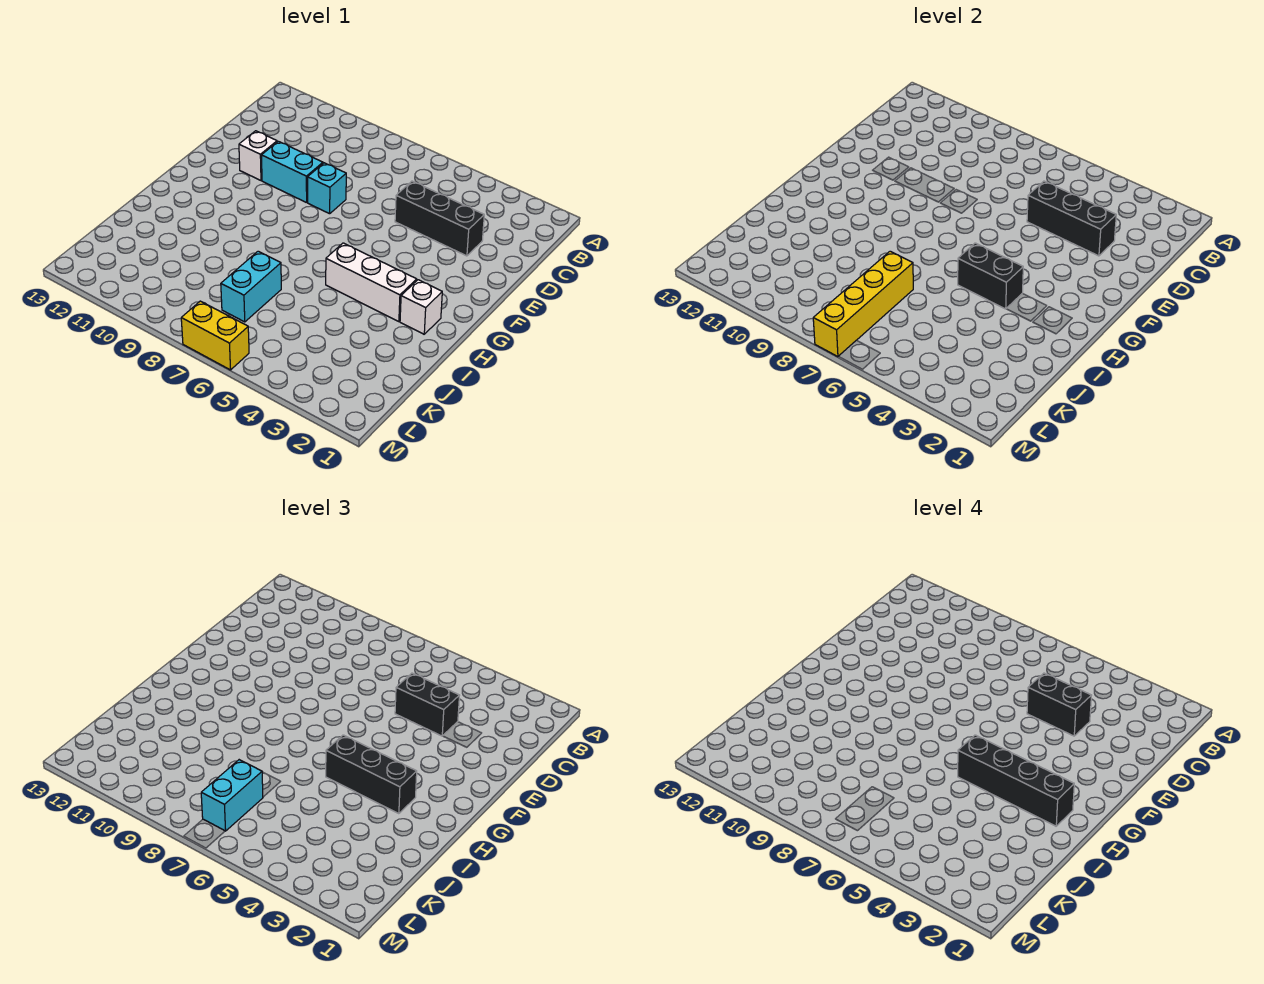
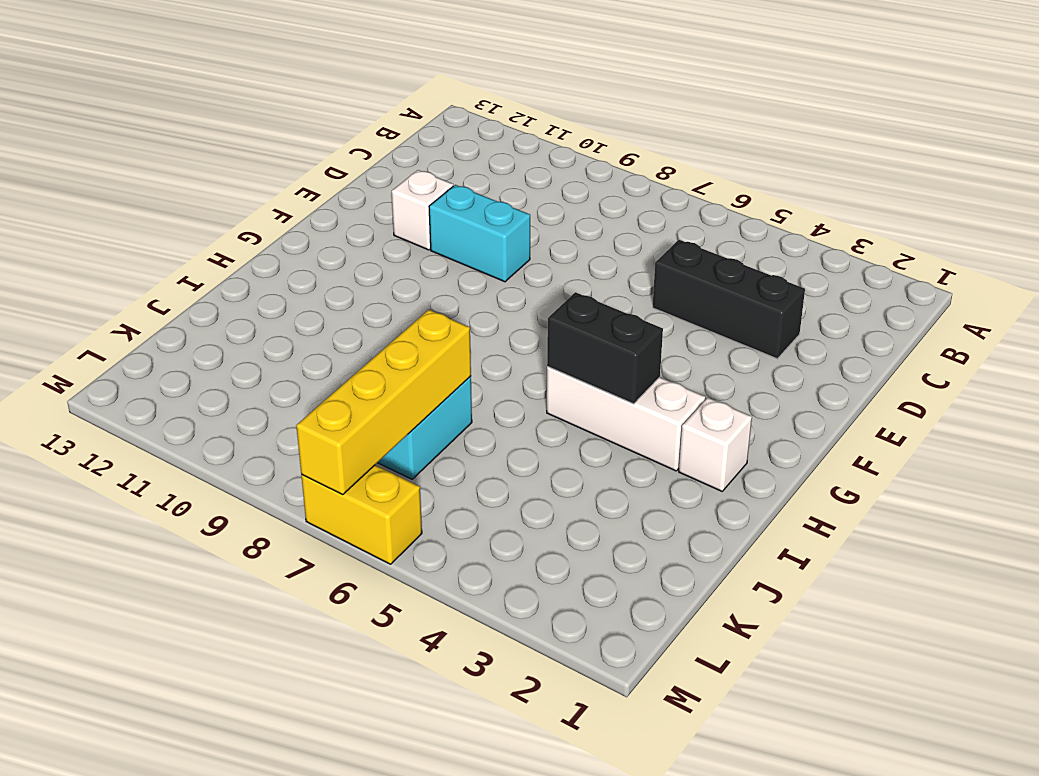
none -> cyan 1x1 brick [308,163,346,214]
none -> black 1x3 brick [1027,181,1116,256]
none -> black 1x2 brick [395,673,460,736]

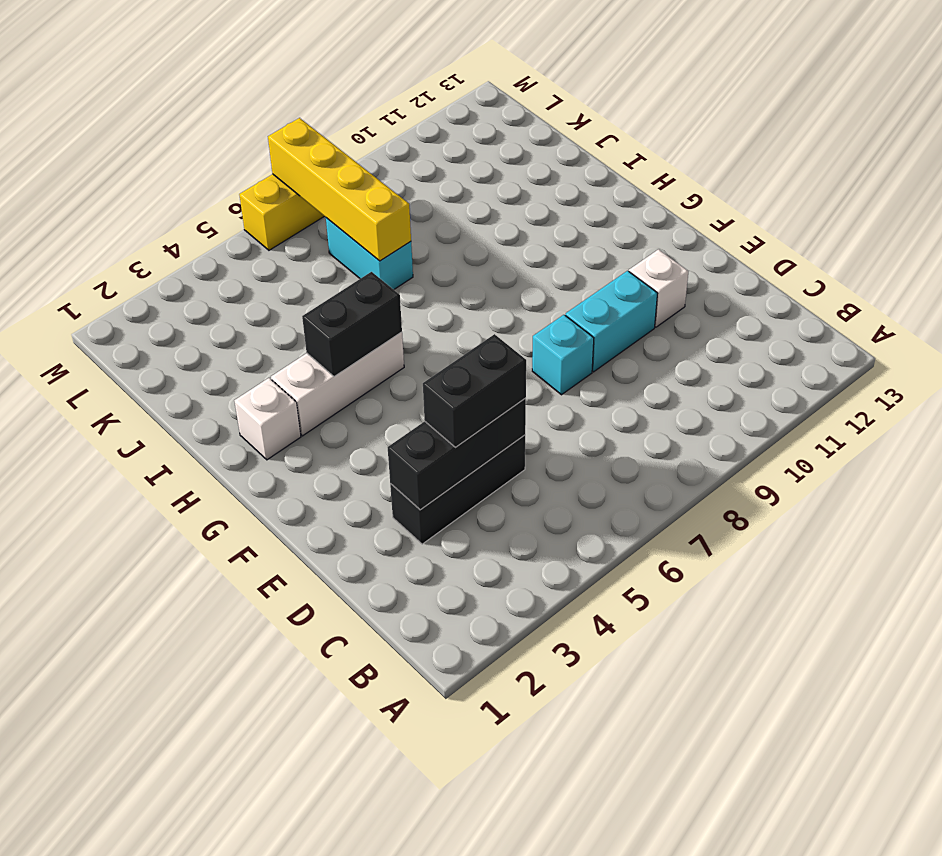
none -> black 1x3 brick [326,735,417,814]
none -> cyan 1x2 brick [201,760,263,831]
none -> black 1x2 brick [1027,673,1092,736]

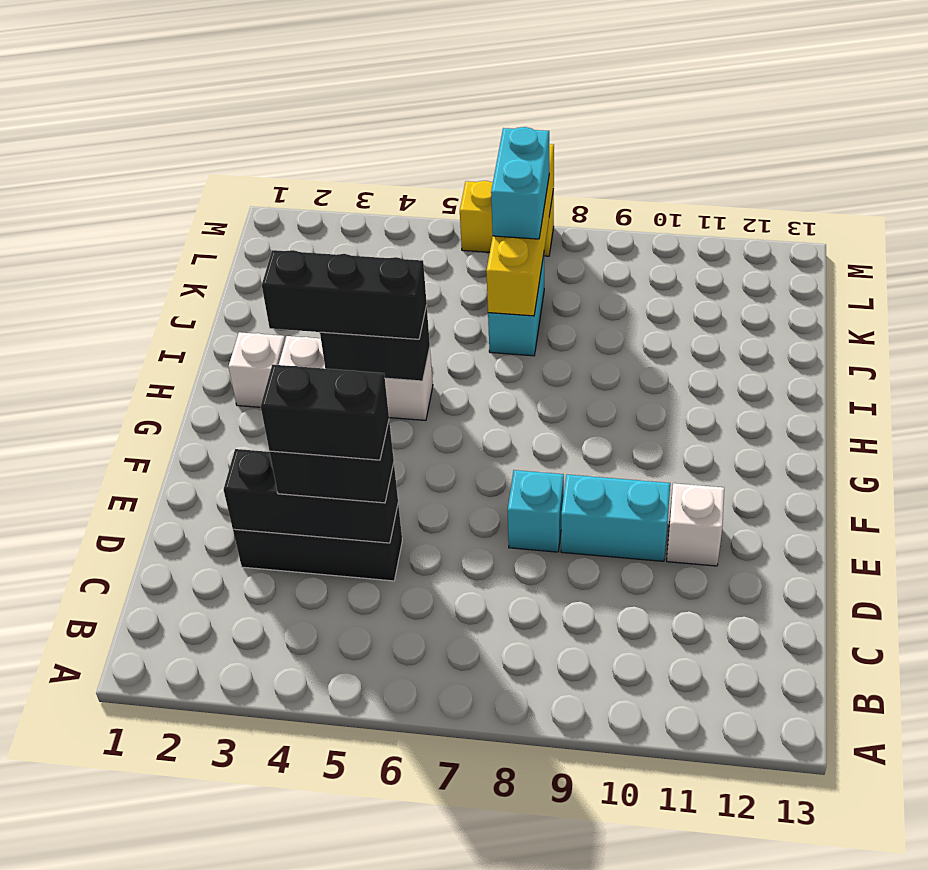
none -> black 1x4 brick [958,735,1074,826]

